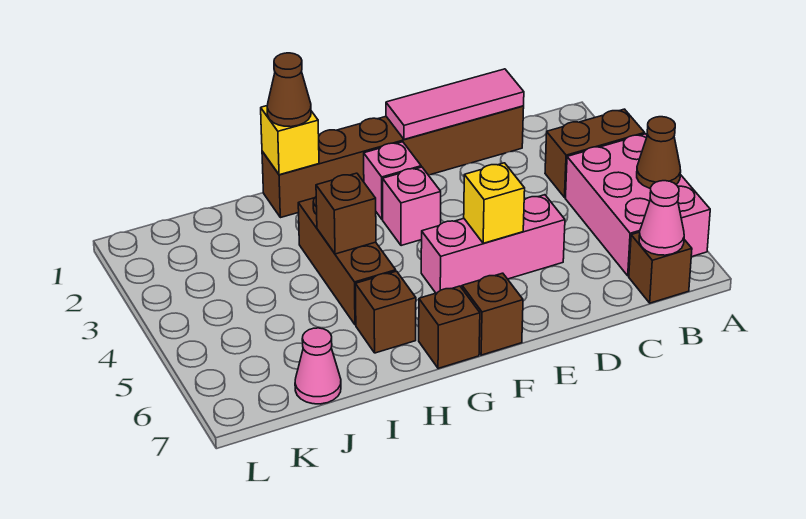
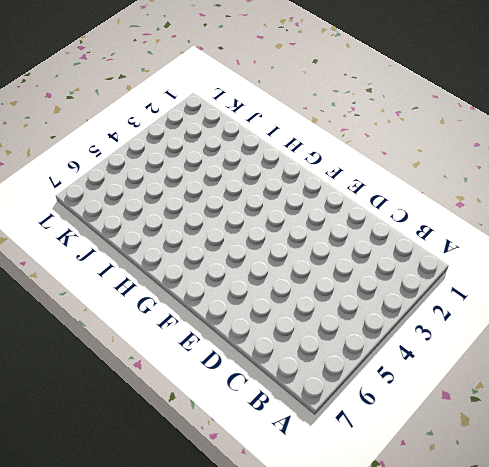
none -> brown 1x2 brick [545,109,645,198]
none -> pink 2x3 brick [565,134,710,276]
none -> brown 1x1 brick [629,232,692,303]

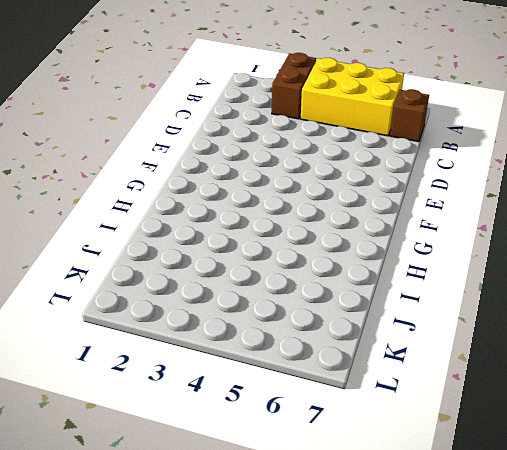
yellow 2x3 brick [301,58,404,136] -> pink 2x3 brick [565,134,710,276]
none -> brown 1x6 brick [262,106,524,218]
none -> pink 1x3 brick [421,195,565,293]
none -> pink 1x1 brick [364,142,421,219]

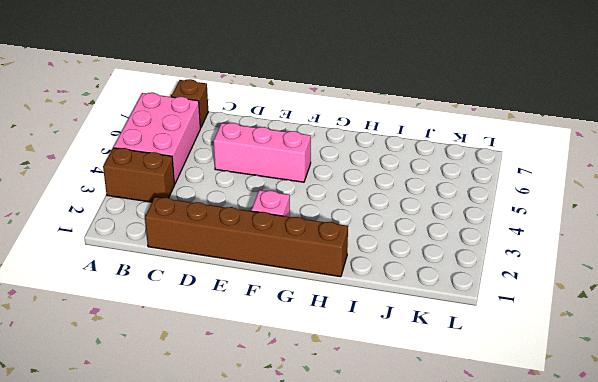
none -> pink 1x1 brick [383,167,441,246]
none -> brown 1x1 brick [462,273,523,355]
none -> brown 1x1 brick [419,286,480,368]

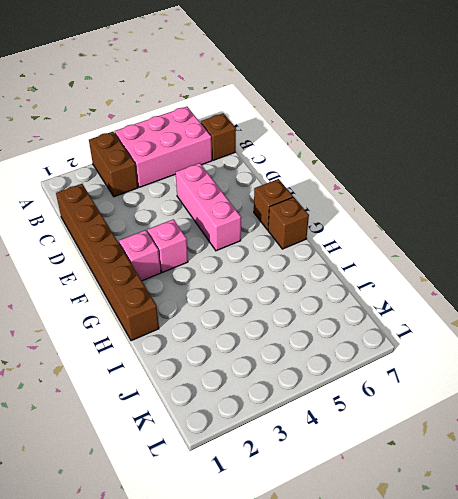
none -> brown 1x3 brick [298,197,396,325]
none -> brown 1x1 brick [355,271,416,353]
none -> pink 1x1 cone [295,328,341,404]

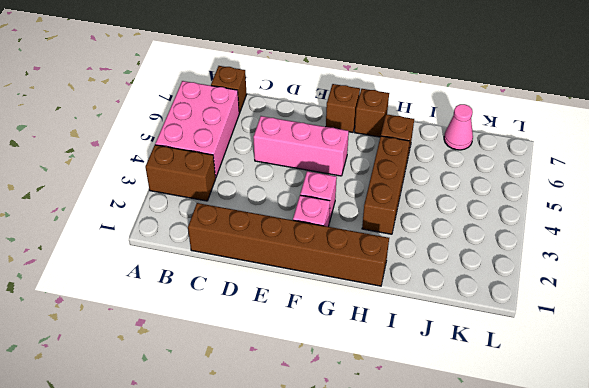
none -> brown 1x1 cone [637,117,681,188]
none -> pink 1x1 cone [639,181,684,255]
none -> pink 1x3 tile [386,69,524,139]

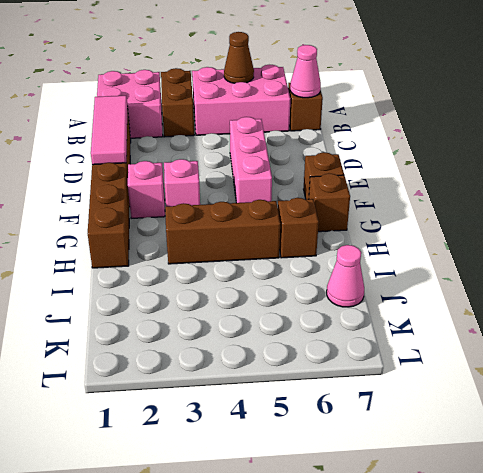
pink 2x2 brick [97,70,163,138] -> none
none -> yellow 1x1 brick [464,163,525,243]
none -> yellow 1x1 brick [261,106,319,175]
none -> brown 1x1 brick [316,173,376,254]

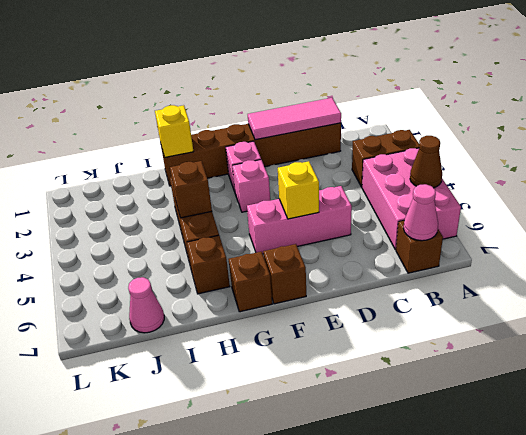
none -> brown 1x1 cone [267,53,311,127]

